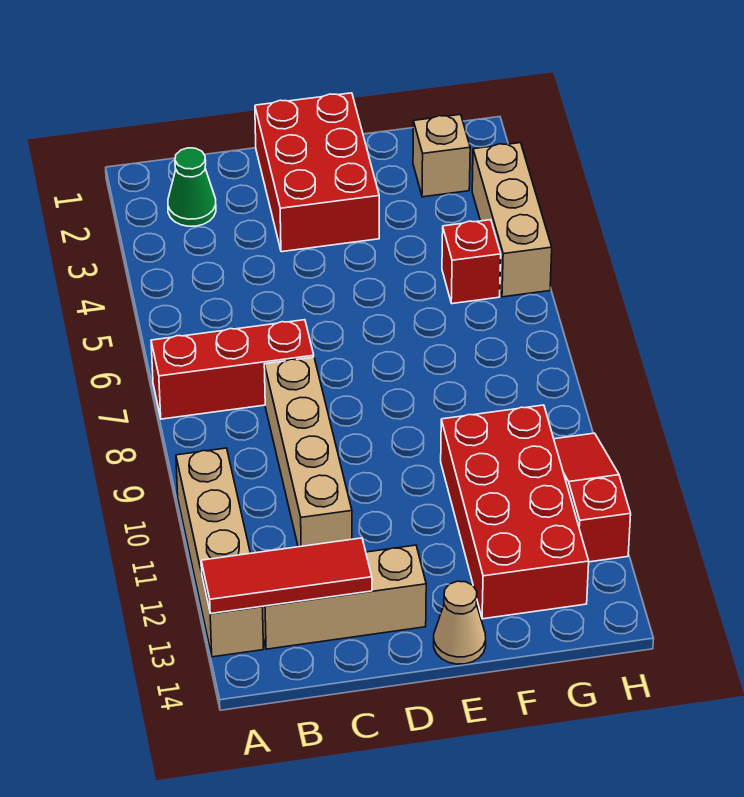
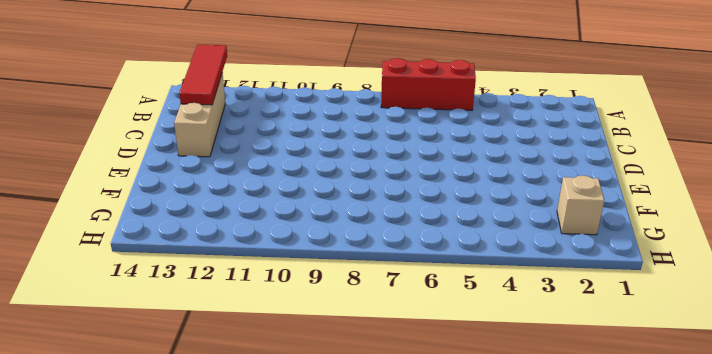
red 1x3 brick [381,58,476,110] -> red 1x3 brick turned to [151,320,314,419]
none -> tan 1x4 brick [176,448,264,657]
none -> green 1x1 cone [168,148,216,226]
none -> tan 1x4 brick [264,357,352,547]

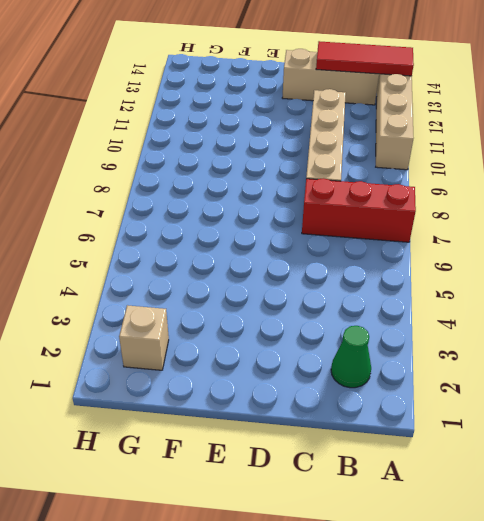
none -> red 2x3 brick [255,93,379,252]
none -> tan 1x1 cone [434,581,486,664]
none -> red 2x4 brick [441,405,589,619]

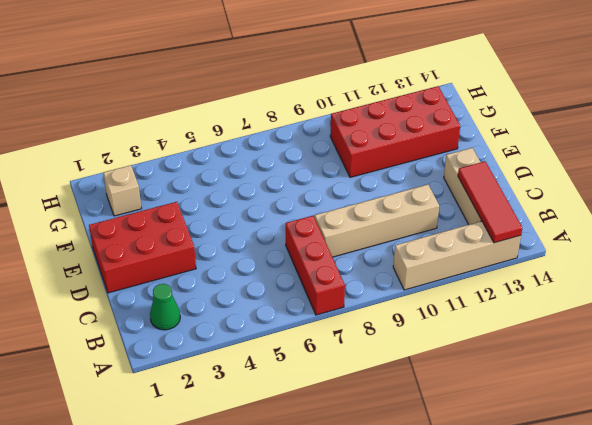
none -> tan 1x1 cone [434,581,486,664]
none -> red 1x1 brick [442,220,501,304]
none -> tan 1x3 brick [472,143,552,297]

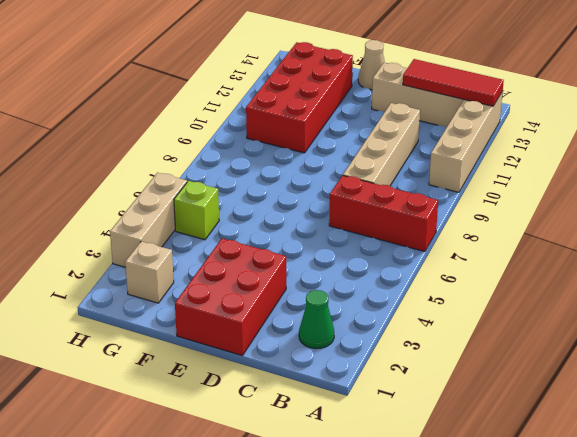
lime 1x1 brick [174,181,219,240] -> red 1x1 brick [442,220,501,304]
none -> red 1x3 slope [554,433,631,562]

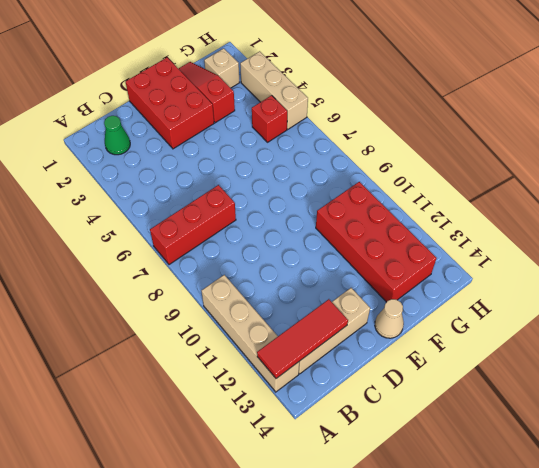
red 1x3 slope [178,62,235,123] -> red 1x3 slope moved to [554,433,631,562]
none -> tan 1x4 brick [264,357,352,547]

